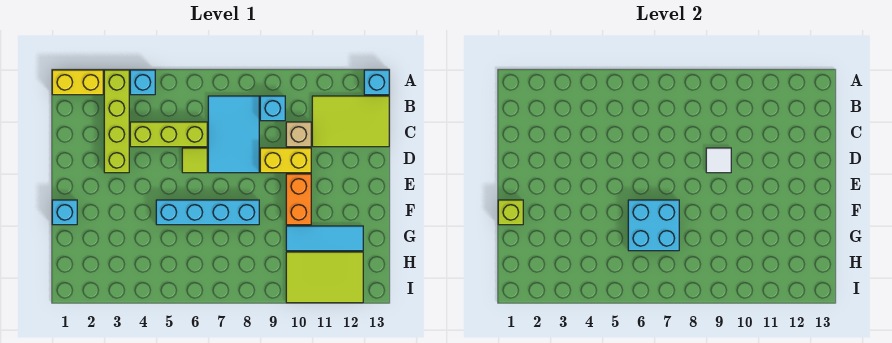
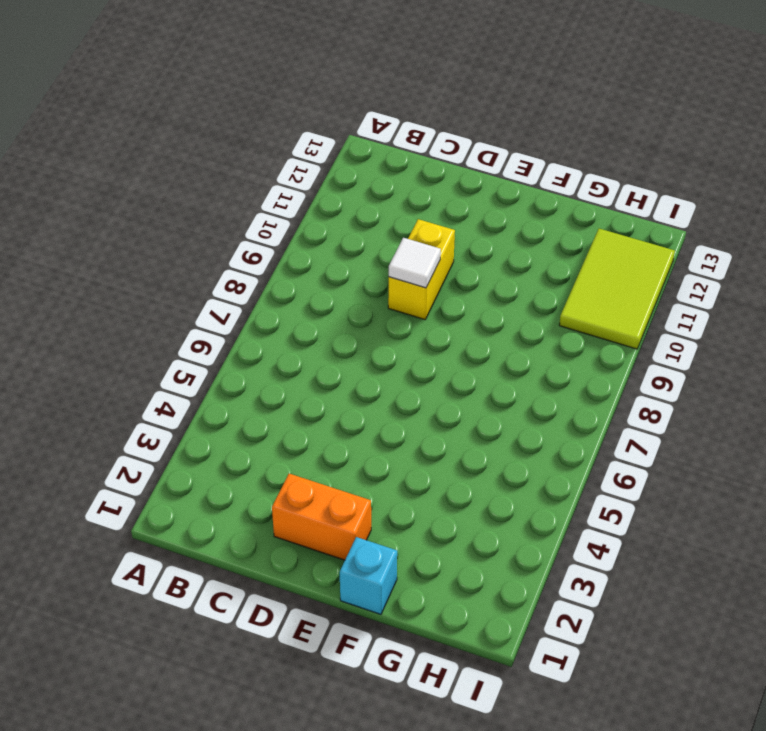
orange 1x2 brick [272,474,371,560] -> orange 1x2 brick moved to [286,174,311,225]
none -> yellow 1x2 brick [52,70,103,95]
none -> lime 1x4 brick [104,70,129,173]
none -> cyan 1x1 brick [130,70,155,95]

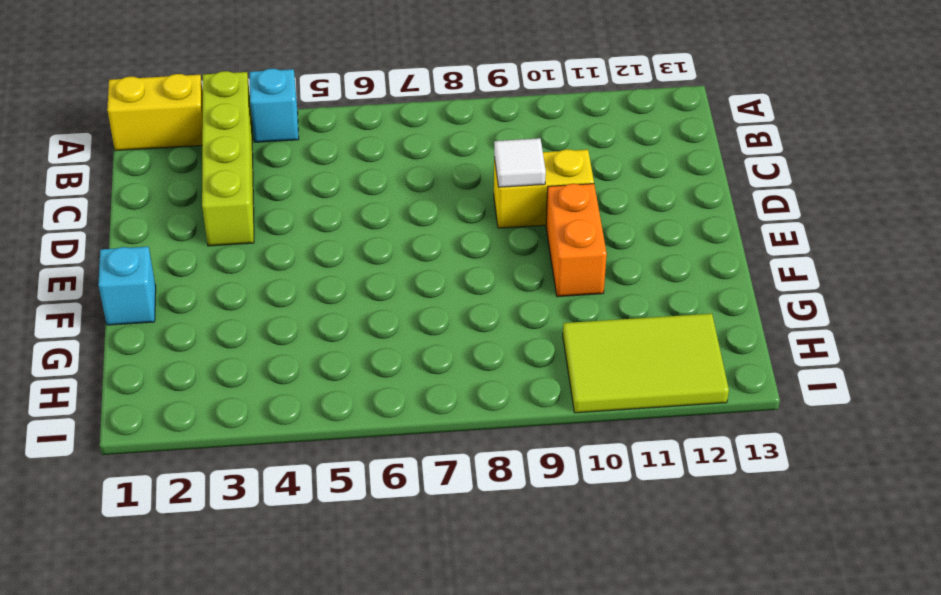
none -> cyan 1x1 brick [364,70,389,95]
none -> cyan 2x3 tile [208,96,259,173]
none -> cyan 1x1 brick [260,96,285,121]

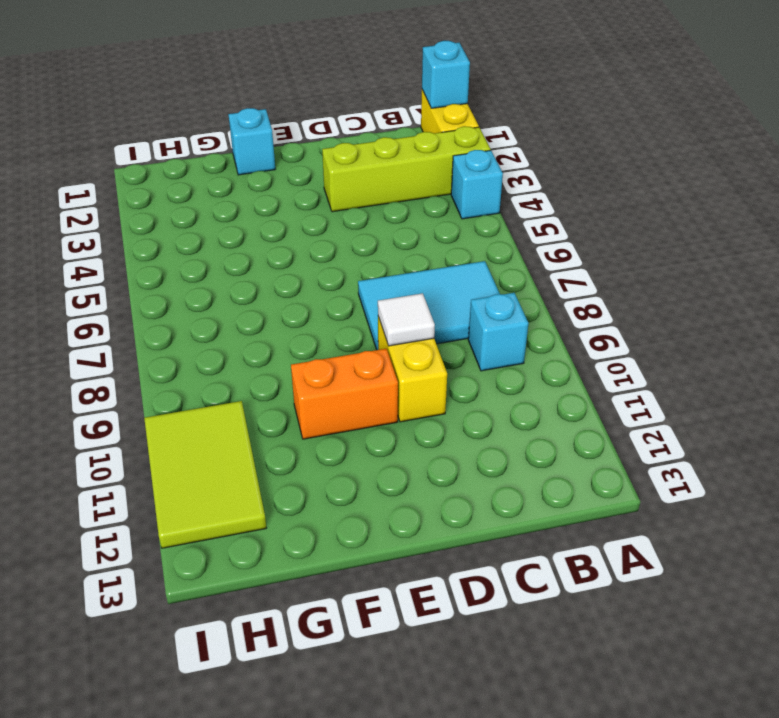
cyan 1x1 brick [422,41,470,108] -> cyan 1x1 brick moved to [364,70,389,95]
none -> lime 2x3 tile [312,96,389,147]
none -> lime 1x3 brick [130,122,207,147]
none -> tan 1x1 brick [286,122,311,147]

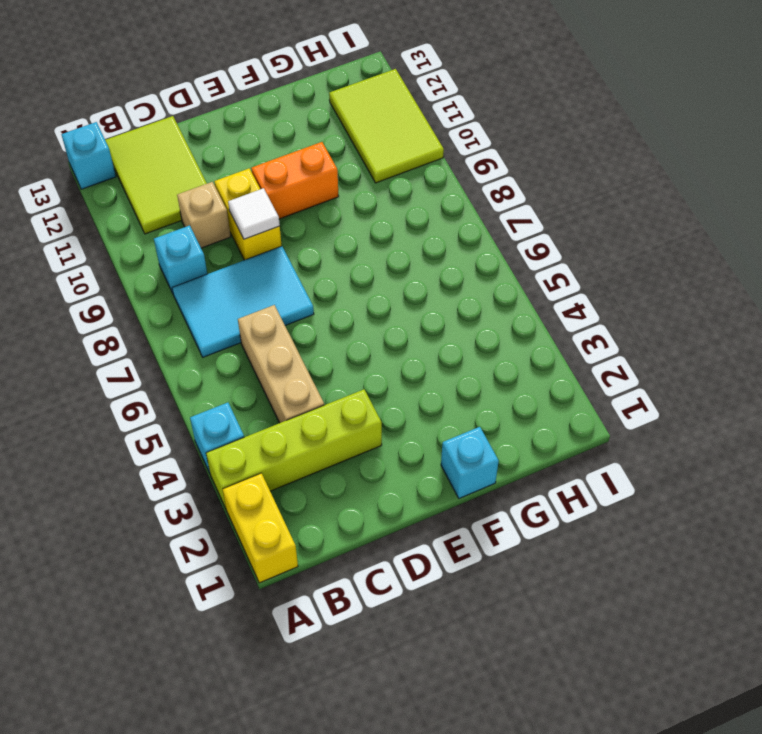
tan 1x3 brick [238,305,324,423] -> lime 1x3 brick [130,122,207,147]
none -> lime 1x1 tile [182,148,207,173]
none -> cyan 1x4 brick [156,200,259,225]
none -> cyan 1x3 tile [286,226,363,251]

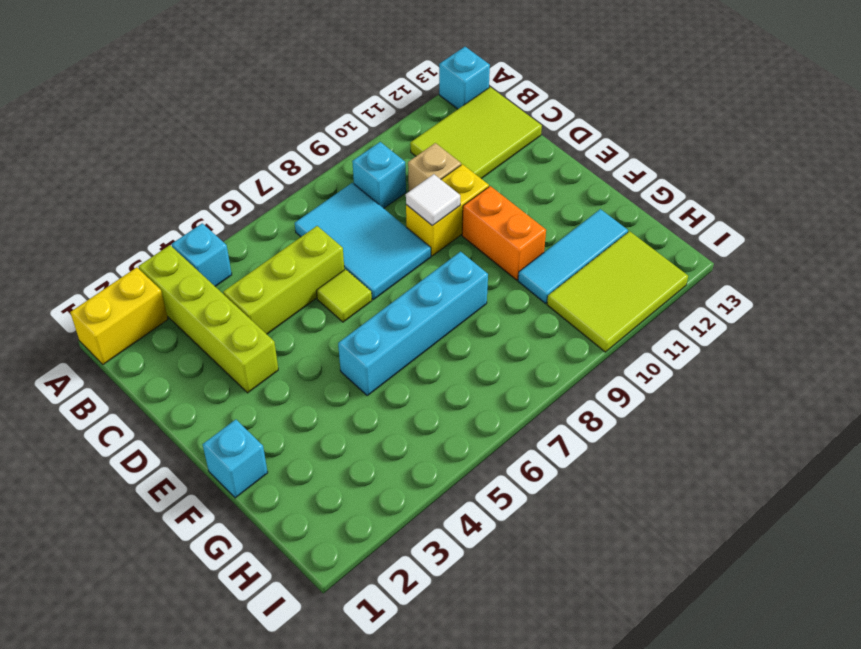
none -> lime 1x1 brick [498,200,523,225]
none -> cyan 2x2 brick [628,200,679,251]

